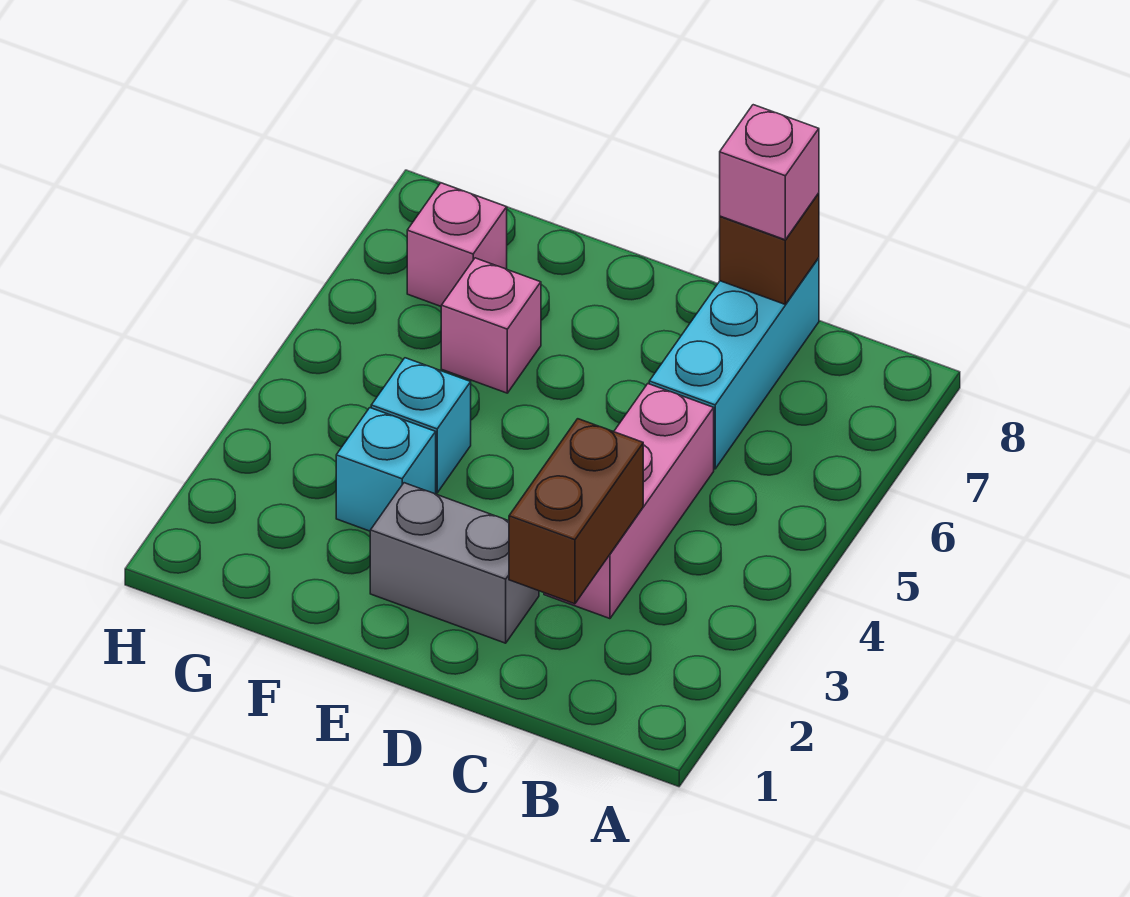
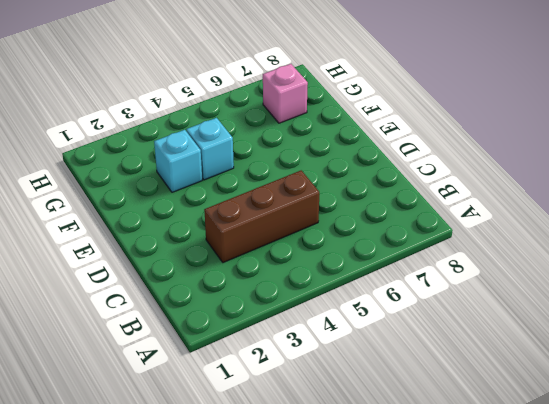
brown 1x3 brick [204,170,319,263] -> pink 1x3 brick [544,384,714,619]
none -> cyan 1x3 brick [649,258,819,469]
none -> grey 1x2 brick [370,483,539,643]

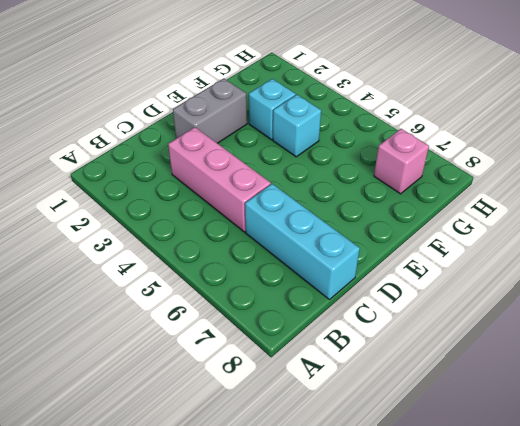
none -> pink 1x1 brick [441,258,541,393]
none -> brown 1x2 brick [509,419,643,604]

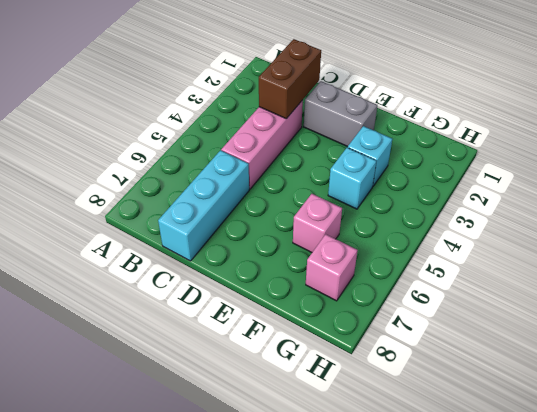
none -> brown 1x1 brick [720,193,819,305]
none -> pink 1x1 brick [720,105,819,240]

